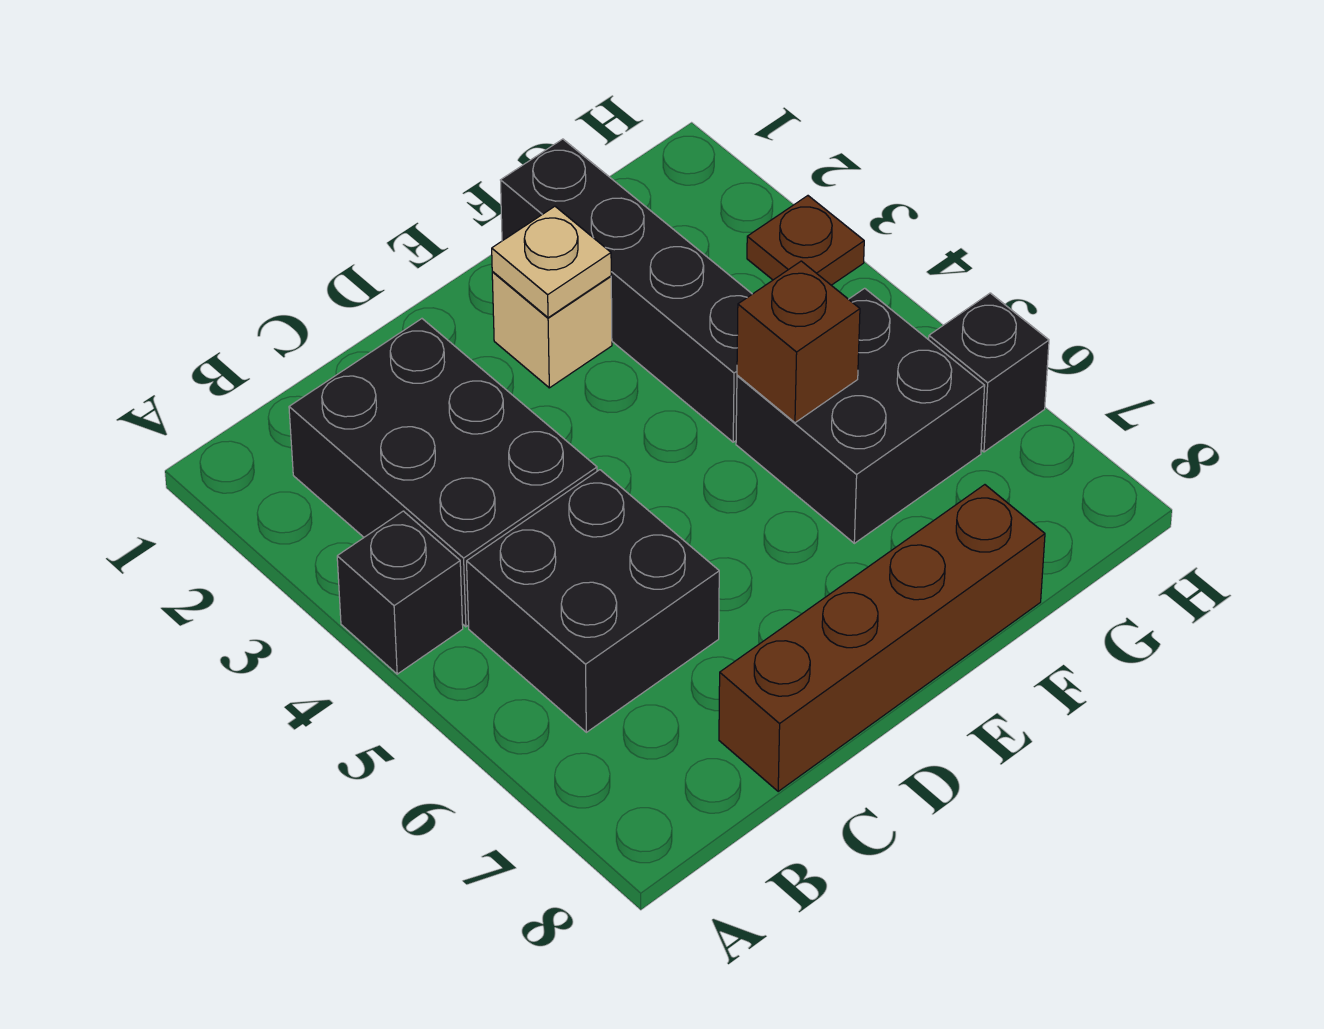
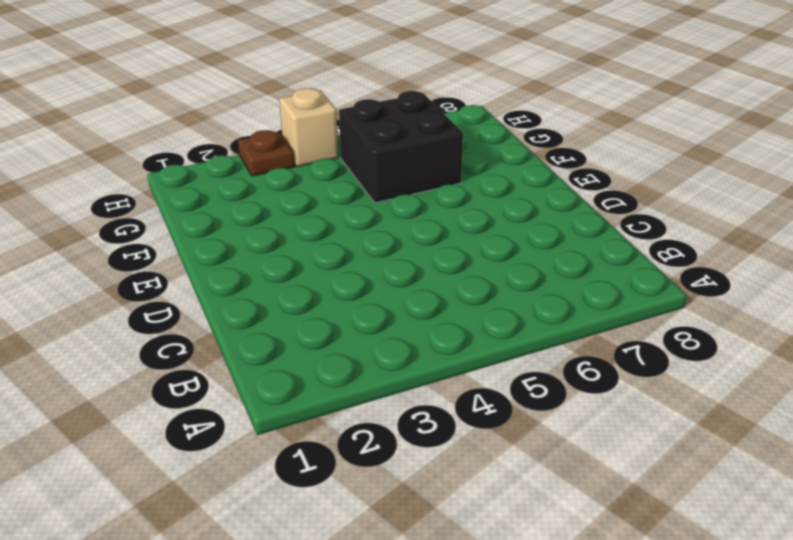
tan 1x1 brick [279,88,338,167] -> tan 1x1 brick moved to [492,272,612,388]
none -> black 1x1 brick [337,511,463,674]
none -> black 2x3 brick [289,319,597,627]

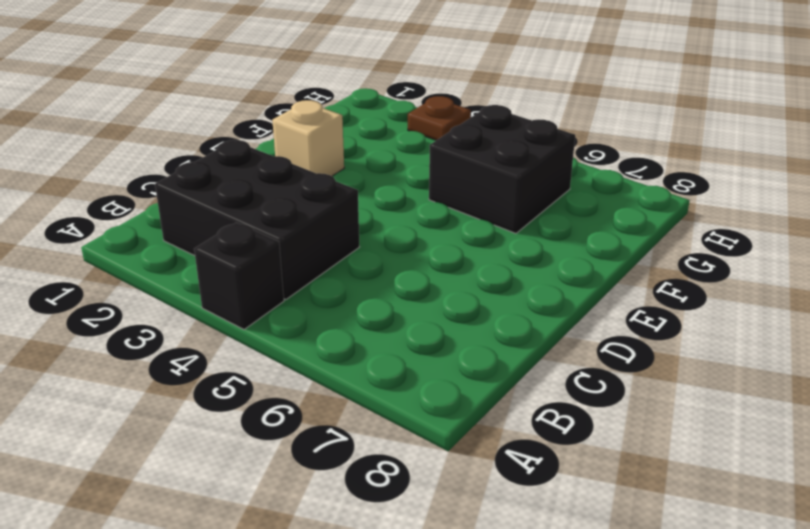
none -> black 2x2 brick [467,470,719,732]
none -> brown 1x4 brick [719,485,1045,791]

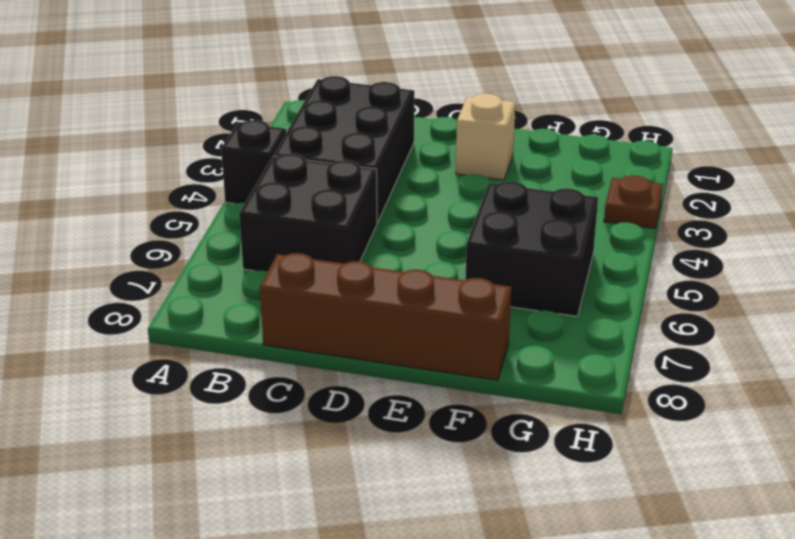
none -> black 1x4 brick [501,139,752,442]
none -> black 1x1 brick [929,293,1049,452]

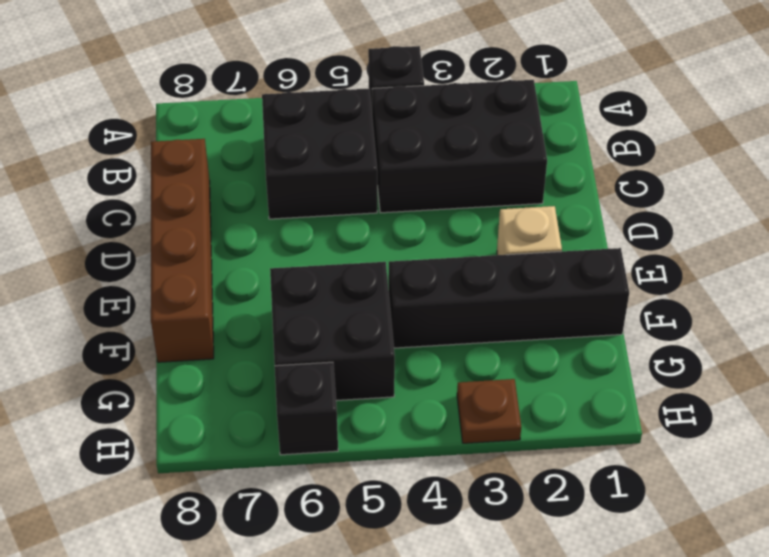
none -> tan 1x1 plate [492,206,611,318]
none -> brown 1x1 brick [737,261,860,423]

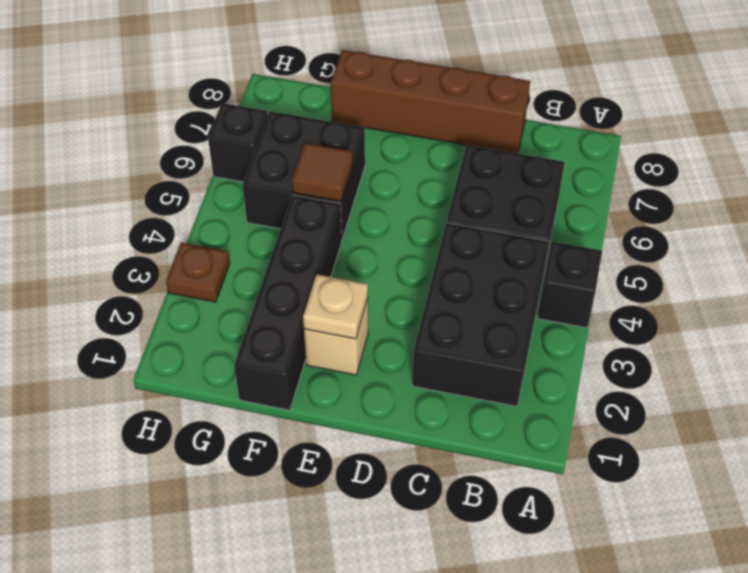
brown 1x1 tile [292,143,353,201] -> brown 1x1 brick [737,261,860,423]

